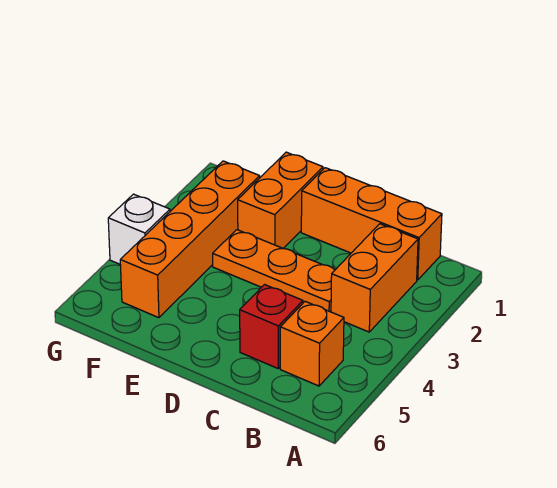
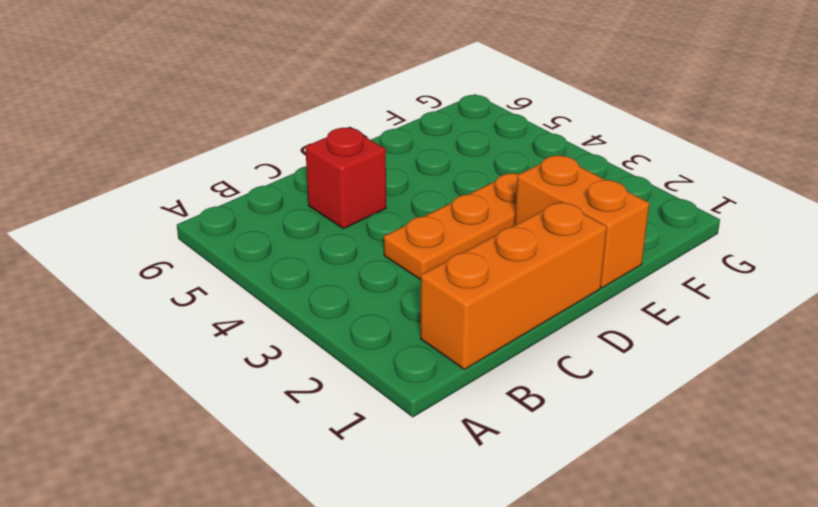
none -> orange 1x2 brick [331,224,418,332]
none -> orange 1x1 brick [280,302,344,386]

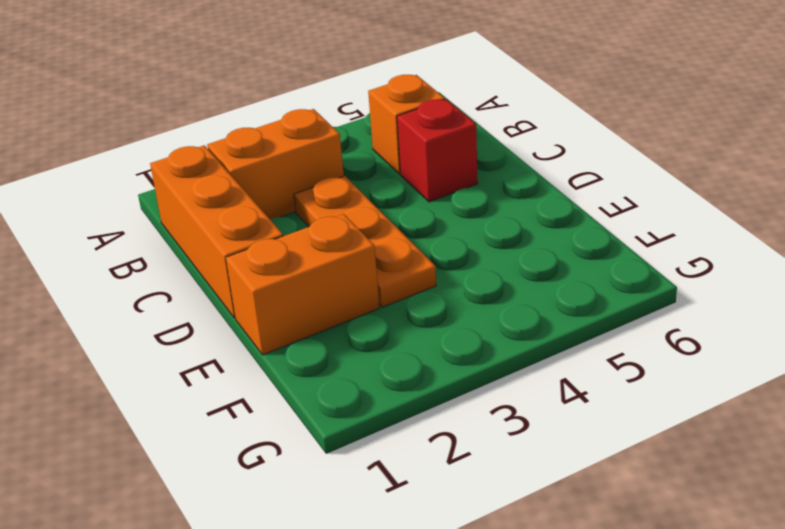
none -> orange 1x4 brick [120,161,260,318]
none -> white 1x1 brick [108,194,170,264]

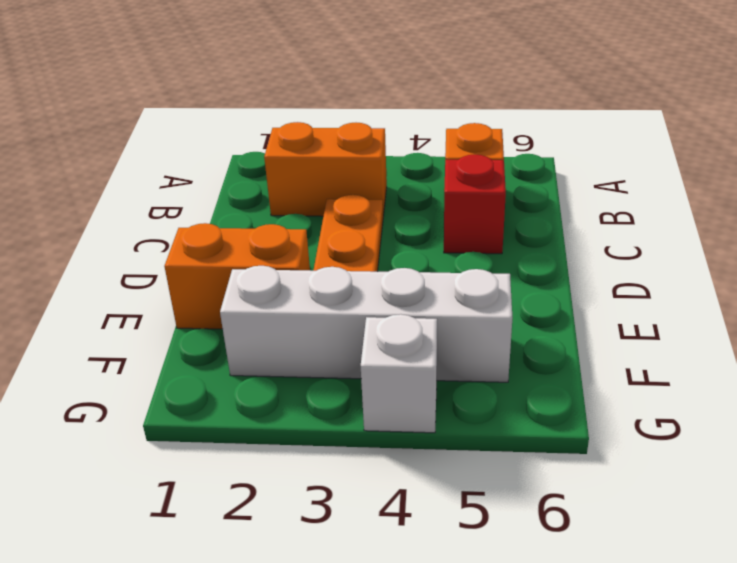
white 1x4 brick [220,266,512,382] -> orange 1x4 brick [120,161,260,318]
none -> orange 1x3 brick [301,168,442,280]

